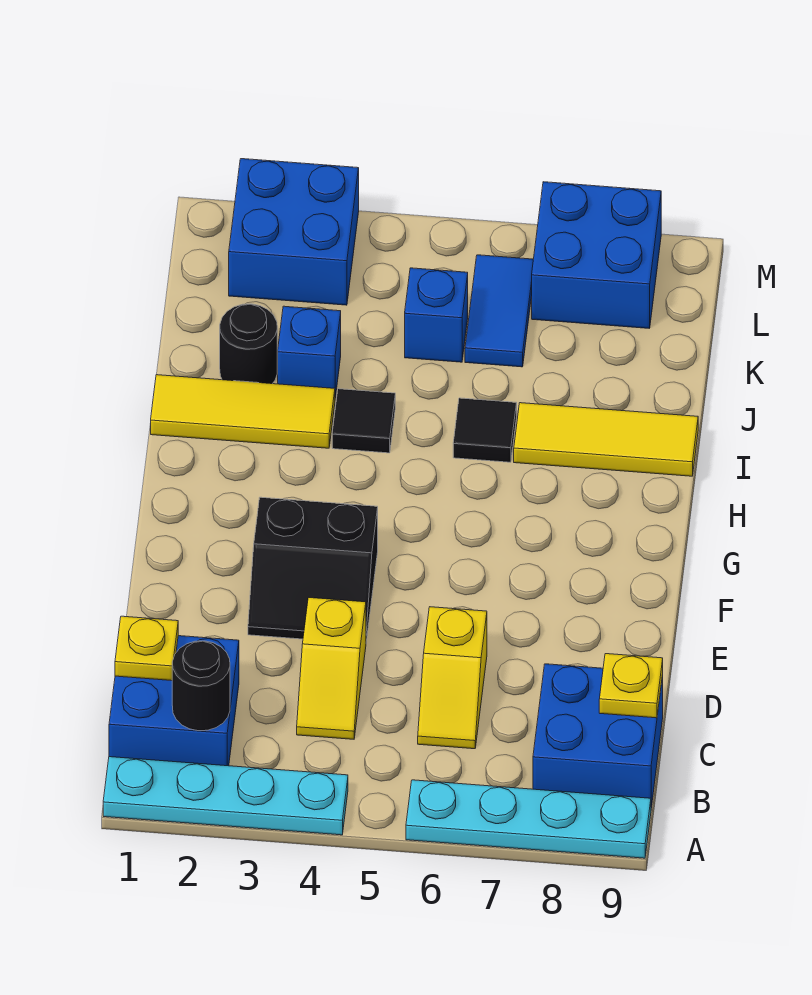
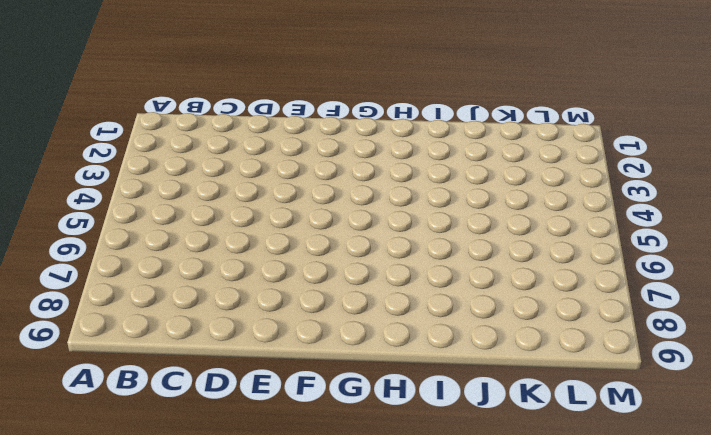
none -> cyan 1x4 plate [103,757,348,835]
none -> cyan 1x4 plate [406,780,651,858]
none -> blue 2x2 brick [109,636,239,766]

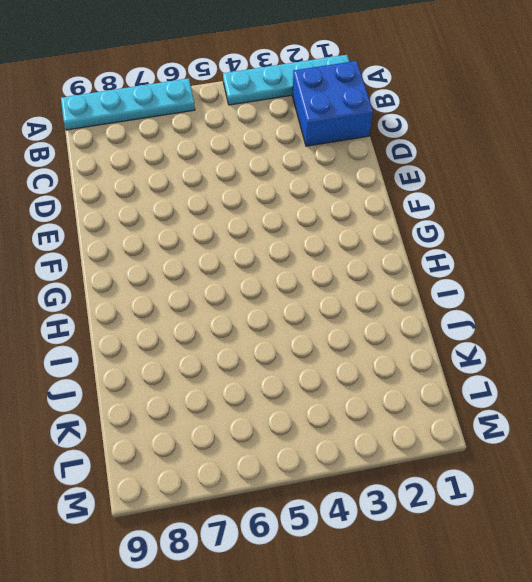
none -> blue 2x2 brick [533,664,663,808]
none -> yellow 1x2 slope [297,598,366,739]
none -> yellow 1x2 slope [418,607,487,749]

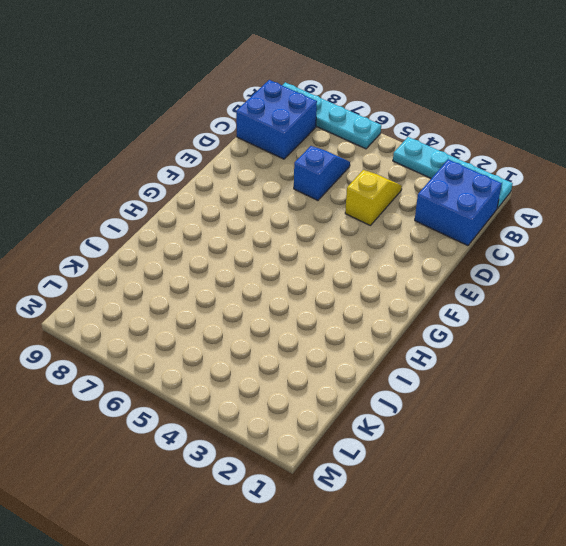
blue 1x2 slope [294,146,350,200] -> yellow 1x2 slope [418,607,487,749]
none -> black 2x2 slope [248,497,378,641]
none -> yellow 1x3 tile [151,375,335,448]
none -> black 1x1 tile [332,389,395,453]

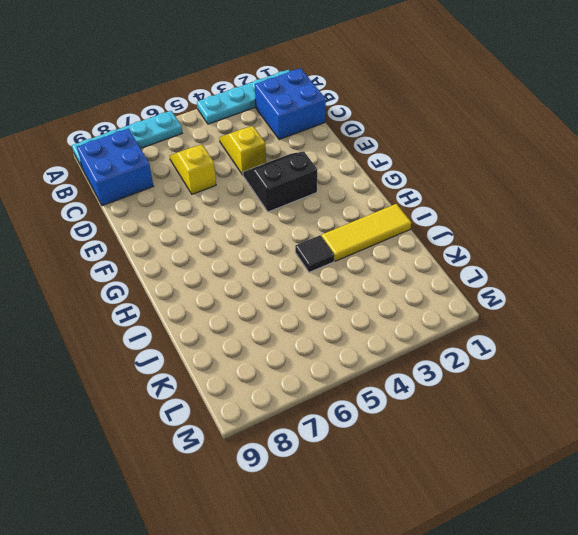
none -> black 1x1 tile [453,398,517,462]
none -> yellow 1x3 tile [514,403,698,476]
none -> black 1x1 round brick [220,304,277,384]

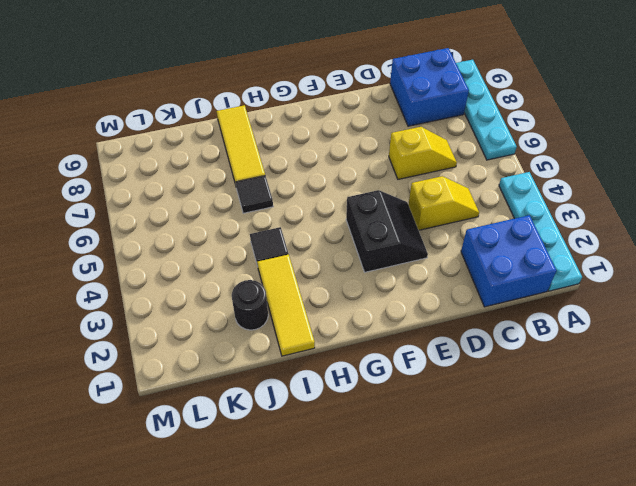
none -> blue 1x1 brick [278,306,341,398]
none -> blue 1x1 brick [405,268,468,362]
none -> blue 1x2 tile [465,255,533,367]

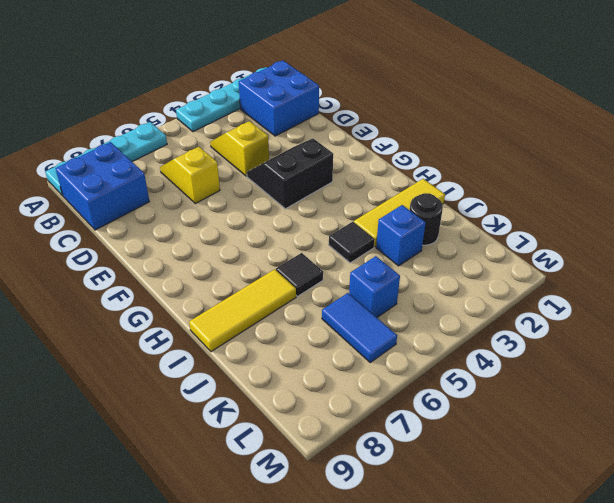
none -> blue 2x2 brick [229,159,359,305]
none -> blue 2x2 brick [532,182,661,328]
none -> black 1x1 round brick [172,641,230,731]

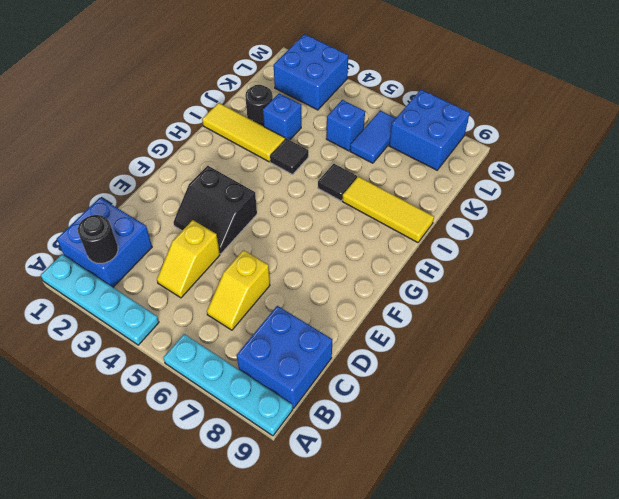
none -> yellow 1x1 plate [115,616,178,681]
none -> yellow 1x1 plate [599,654,663,718]

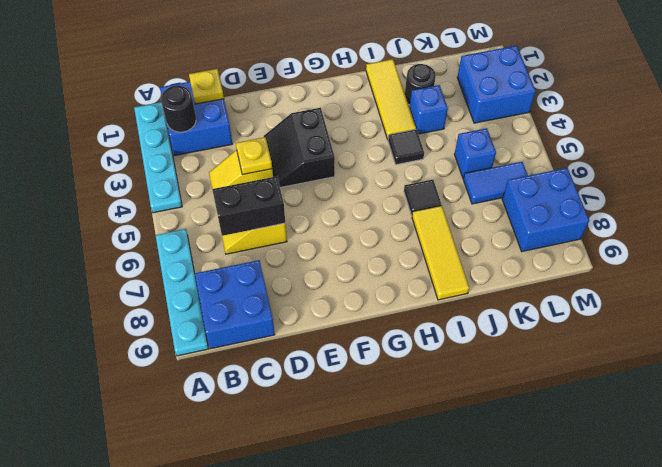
black 1x2 brick [212,176,285,236] -> none
yellow 1x1 plate [236,137,272,174] -> yellow 1x1 plate moved to [599,654,663,718]

